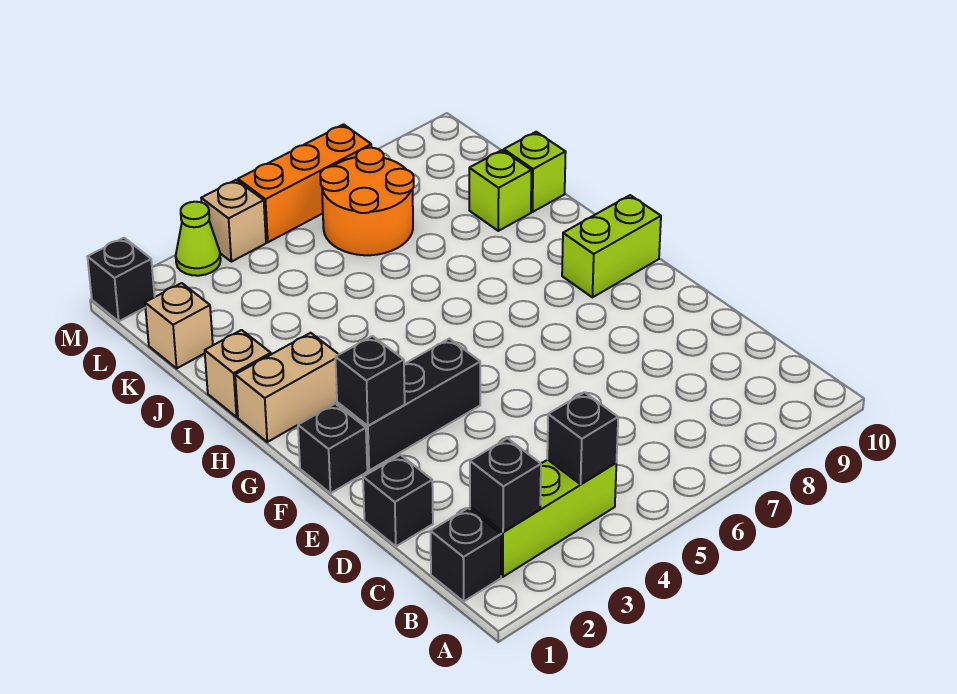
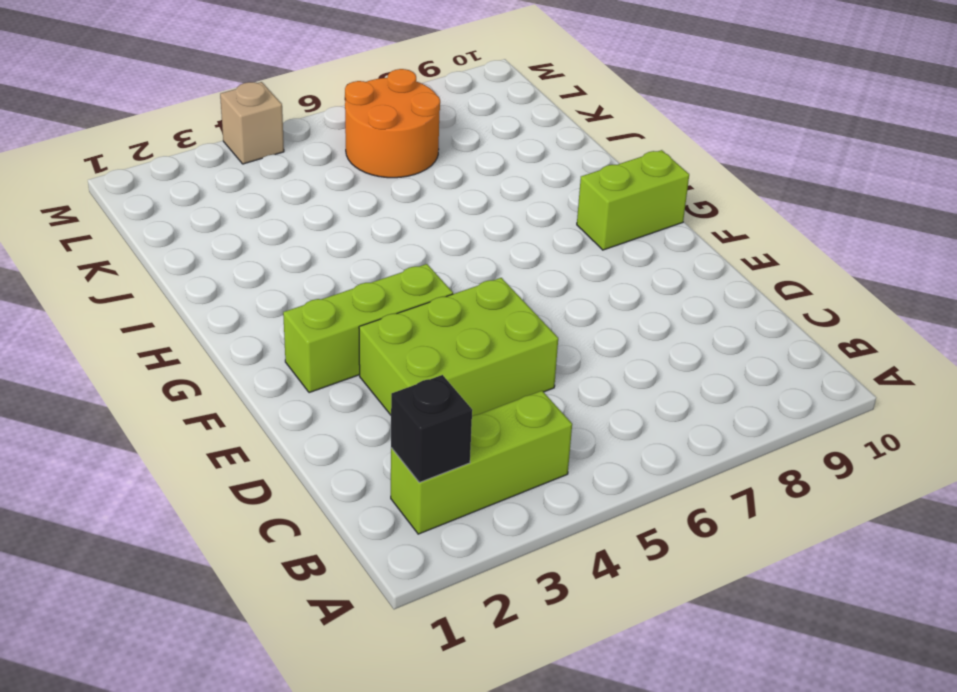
lime 2x3 brick [359,278,558,416] -> none
lime 1x3 brick [283,264,453,393] -> black 1x3 brick [337,339,480,470]
none -> black 1x1 brick [430,508,501,601]
none -> black 1x1 brick [363,455,433,546]
none -> black 1x1 brick [298,404,367,493]

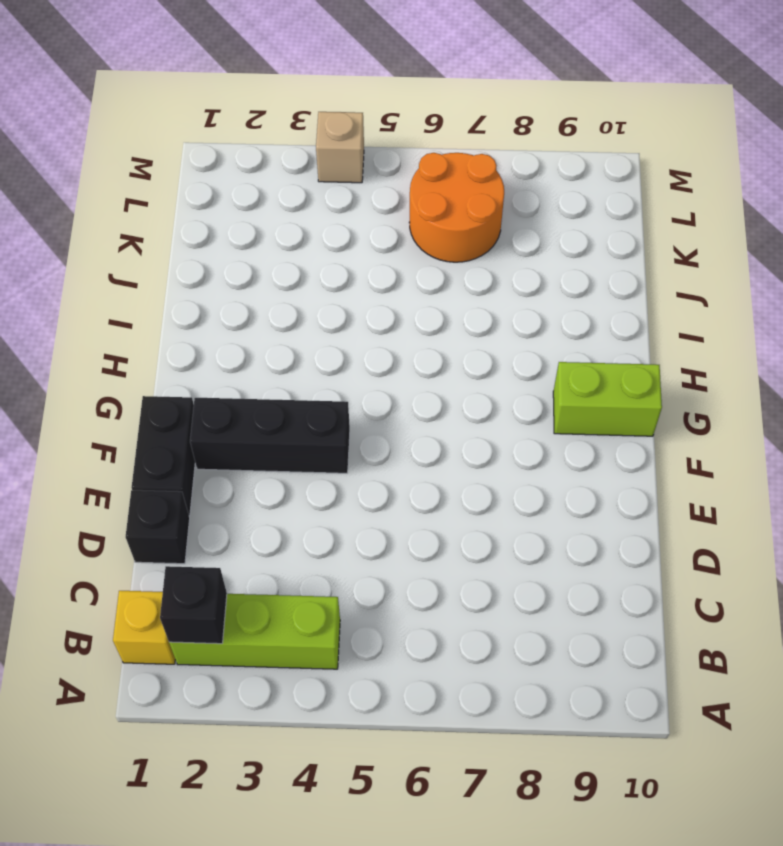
yellow 1x1 brick [113,591,175,664] -> black 1x1 brick [430,508,501,601]
black 1x2 brick [131,396,195,516] -> black 1x1 brick [298,404,367,493]
none -> tan 1x2 brick [235,333,339,442]
none -> tan 1x1 brick [205,330,271,417]
none -> lime 1x1 brick [469,150,531,231]

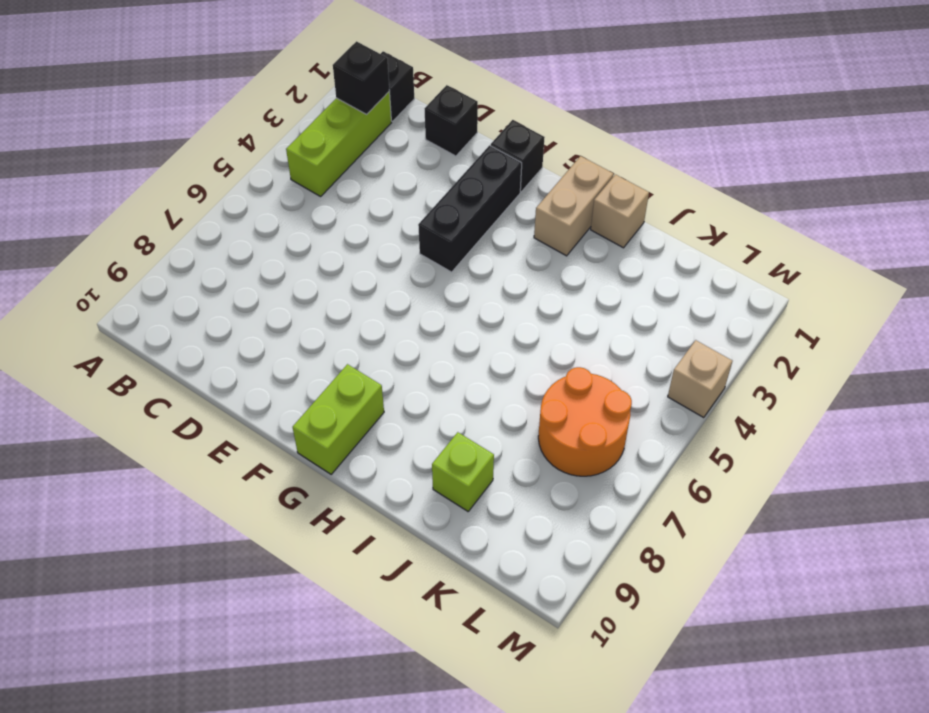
none -> lime 1x1 brick [504,132,566,212]
none -> tan 1x1 brick [145,283,213,368]
none -> black 1x1 brick [88,238,155,321]

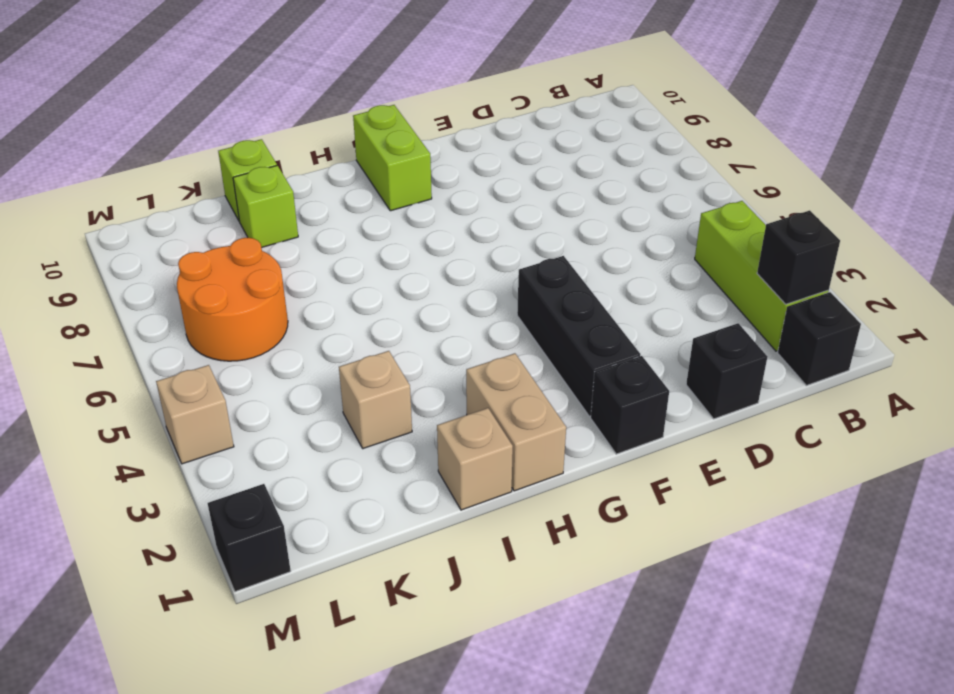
tan 1x1 brick [339,351,412,449] -> tan 1x1 brick moved to [145,283,213,368]
none -> lime 1x1 cone [176,202,221,276]
none -> orange 1x3 brick [238,125,371,242]
none -> black 1x1 brick [547,392,618,484]

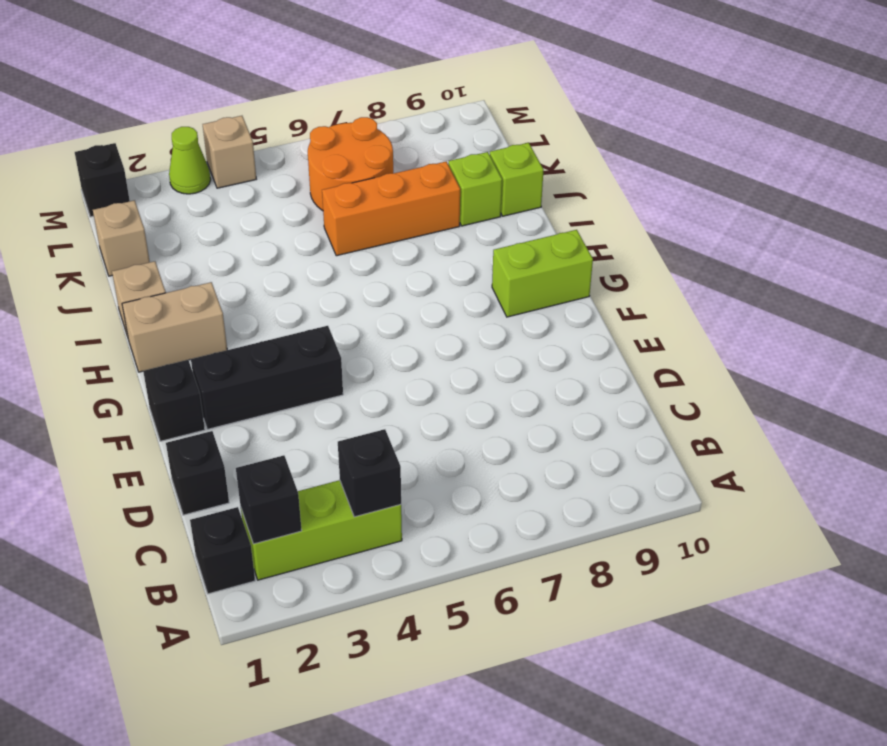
orange 1x3 brick [322,162,460,256] -> orange 1x3 brick moved to [238,125,371,242]
none -> black 1x1 brick [335,336,405,426]

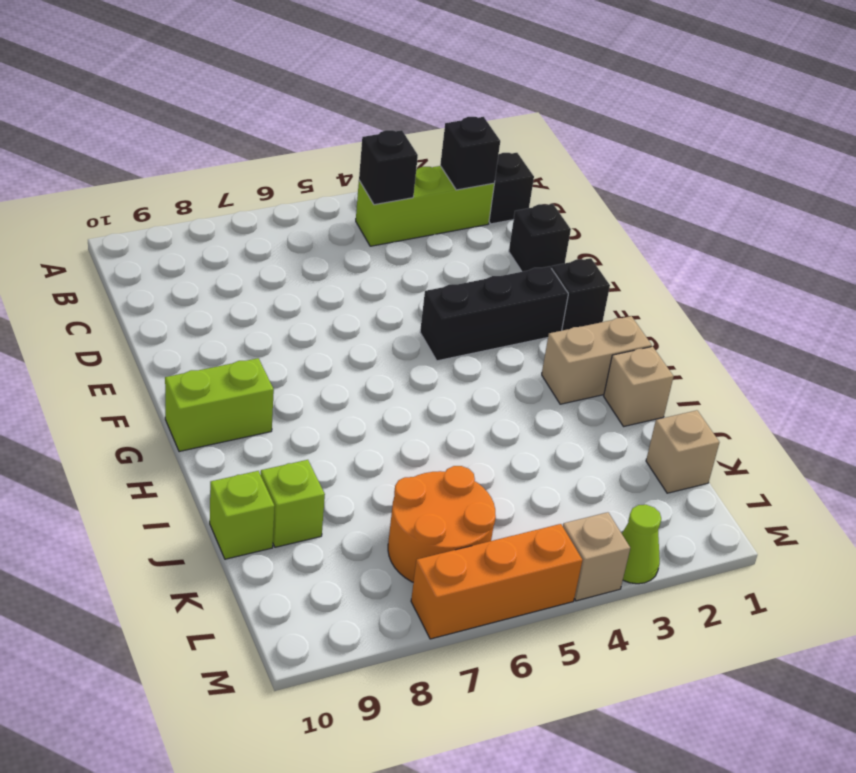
none -> black 1x1 brick [88,238,155,321]
none -> black 1x1 brick [335,336,405,426]

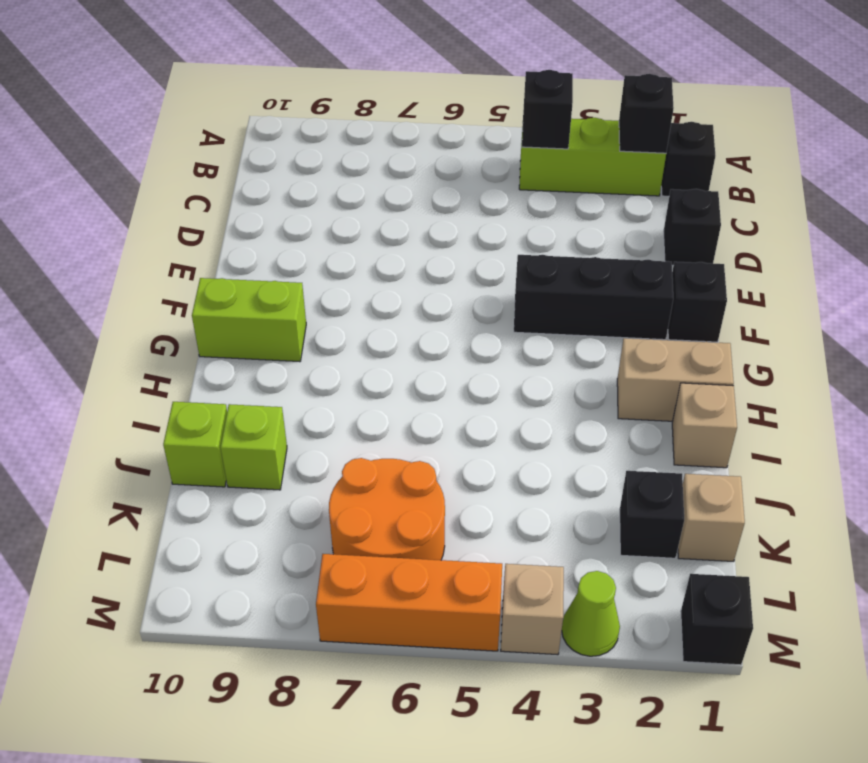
black 1x1 brick [620,471,684,558] -> black 1x1 brick moved to [335,336,405,426]

